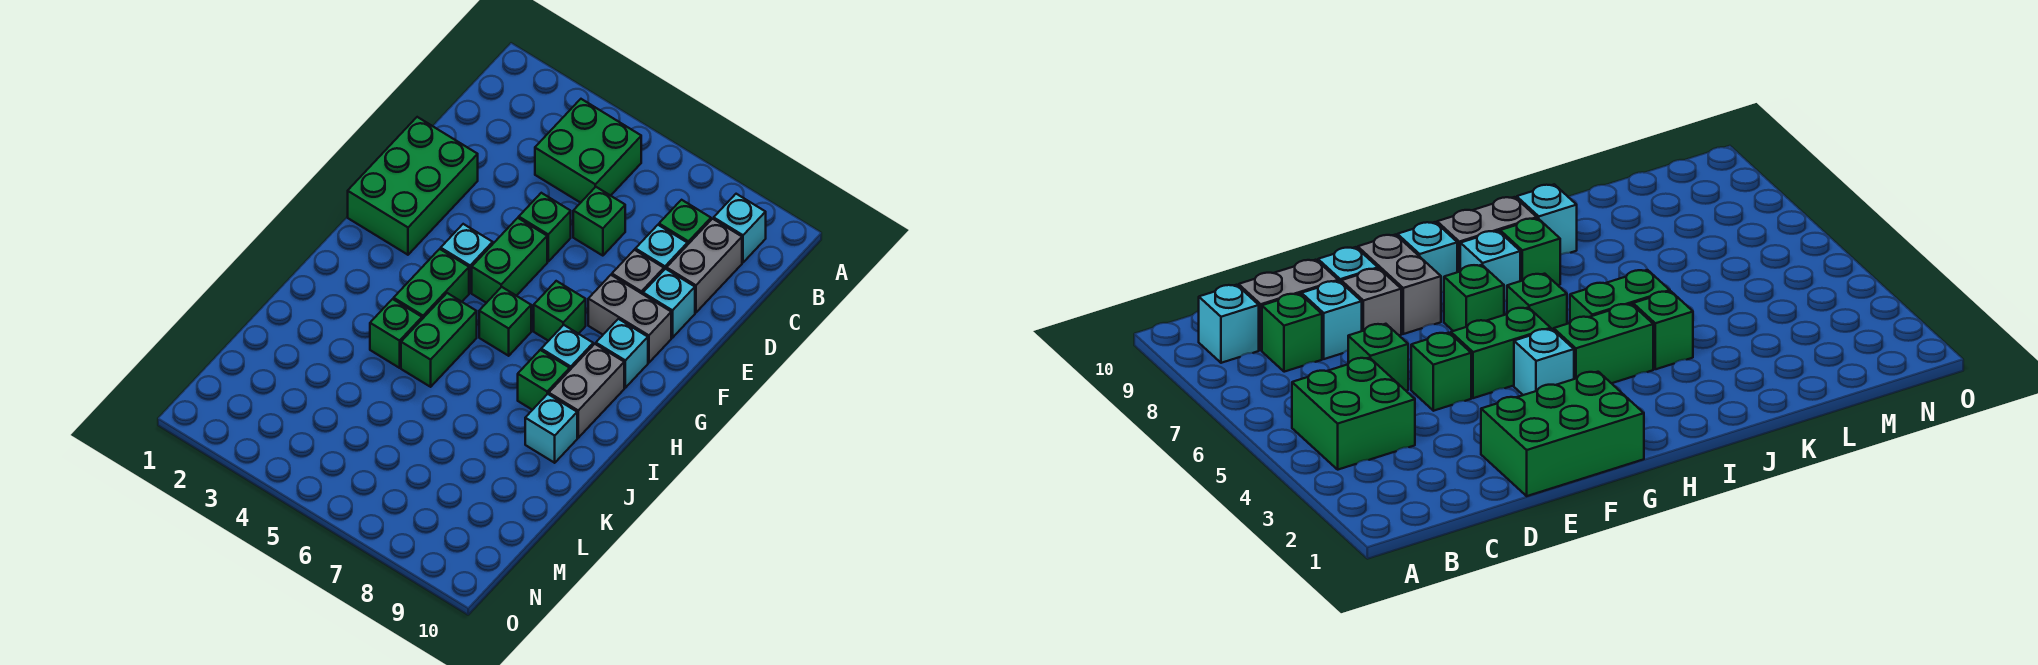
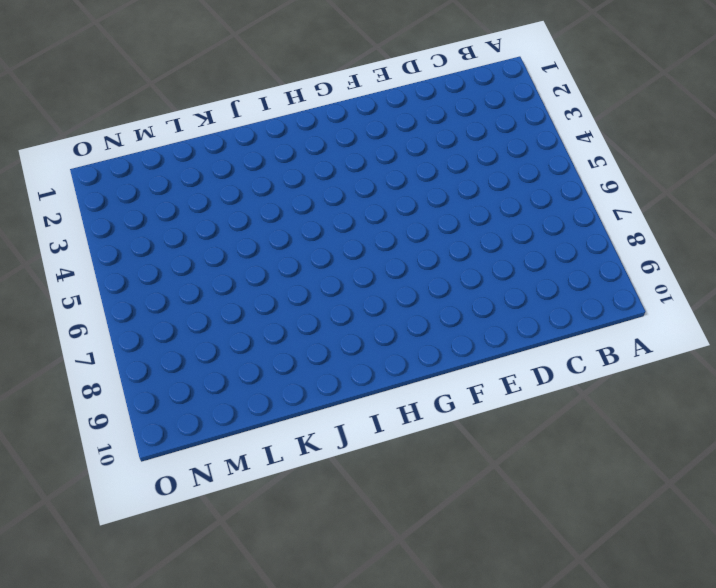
none -> green 2x2 brick [535,99,641,203]
none -> cyan 1x1 brick [714,194,766,262]
none -> green 1x1 brick [659,200,711,245]

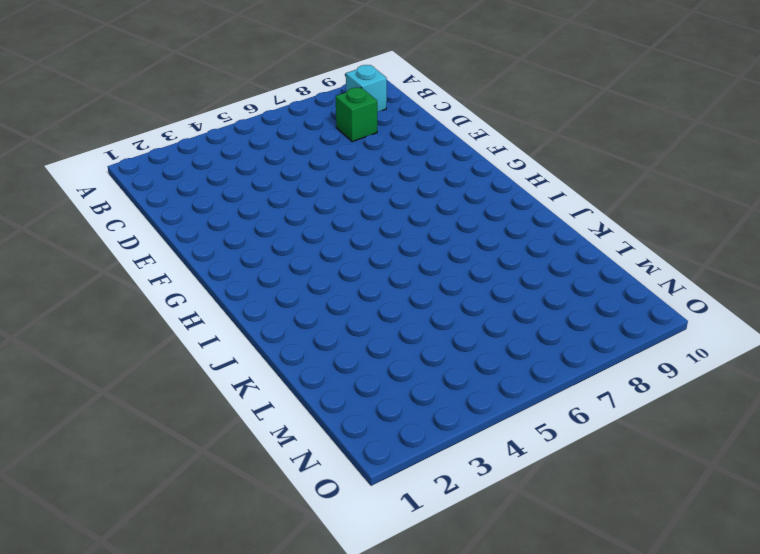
none -> green 2x2 brick [535,99,641,203]
none -> grey 1x2 brick [667,219,742,313]
none -> green 1x1 brick [573,187,625,256]

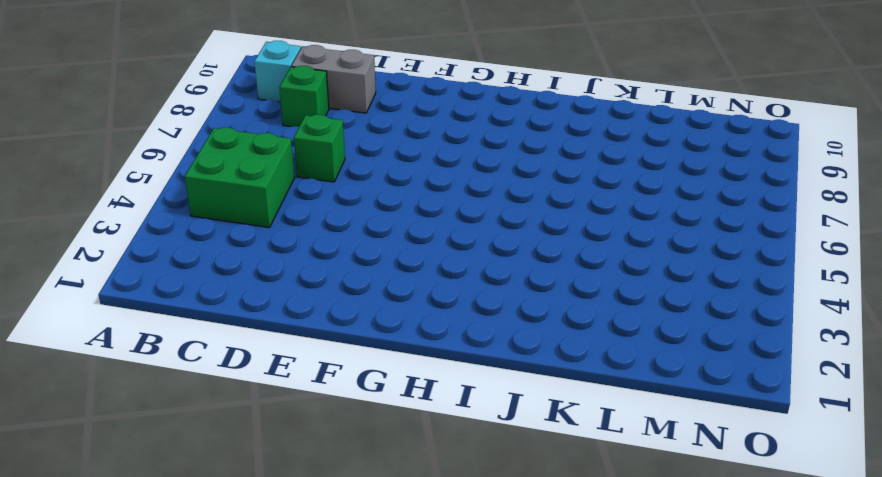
none -> cyan 1x1 brick [635,225,687,270]
none -> green 2x3 brick [348,117,478,255]
none -> green 1x1 brick [519,193,571,261]

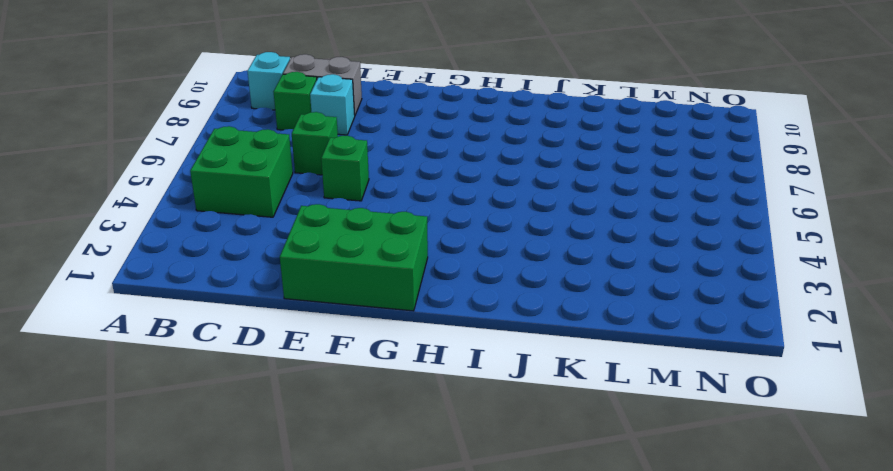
none -> grey 1x1 brick [612,250,664,294]
none -> cyan 1x1 brick [643,269,695,338]
none -> green 1x2 brick [472,218,547,303]

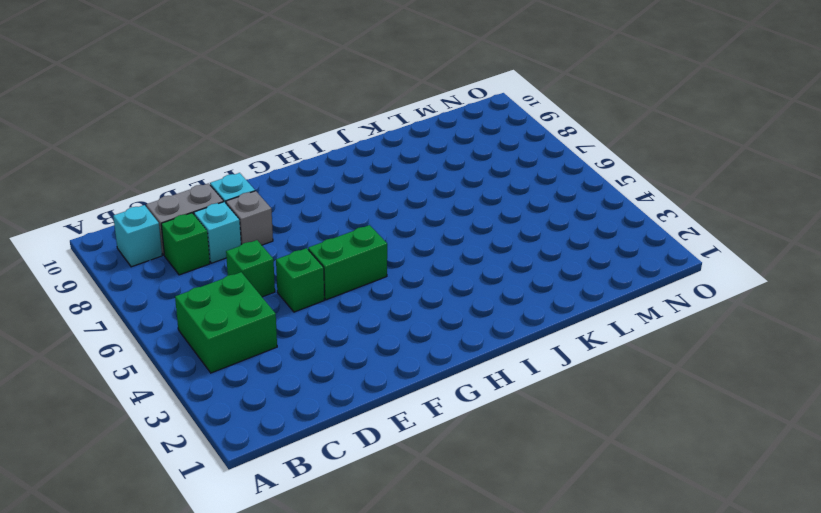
none -> green 2x3 brick [348,117,478,255]
none -> grey 1x2 brick [588,275,671,363]
none -> cyan 1x1 brick [441,224,493,293]

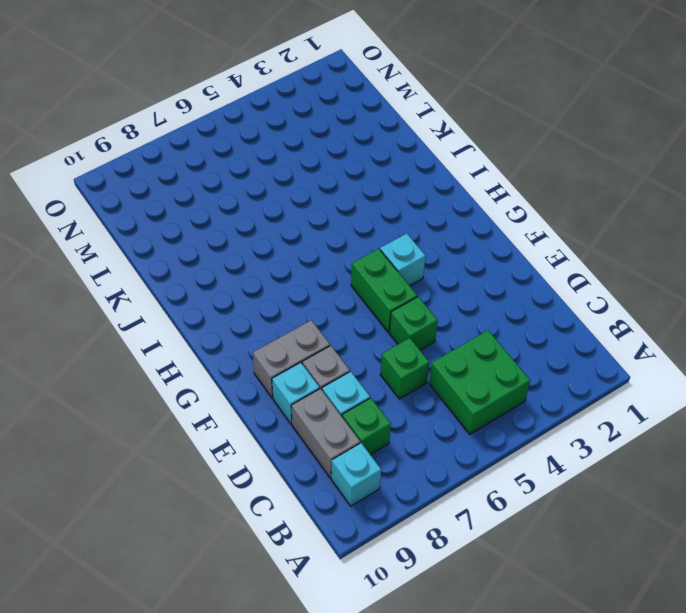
none -> green 2x3 brick [348,117,478,255]
none -> green 1x1 brick [534,281,586,341]
none -> cyan 1x1 brick [596,319,648,388]

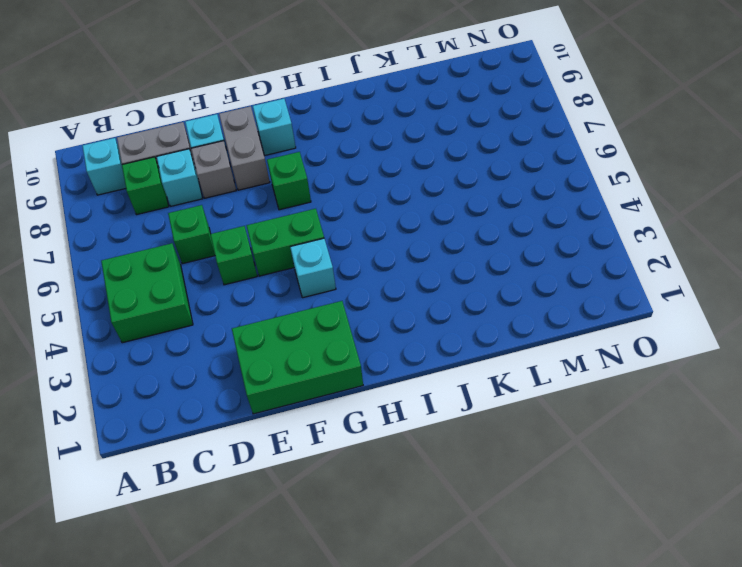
none -> green 1x2 brick [394,249,469,319]
none -> green 1x1 brick [479,287,531,356]
none -> cyan 1x1 brick [541,325,593,370]

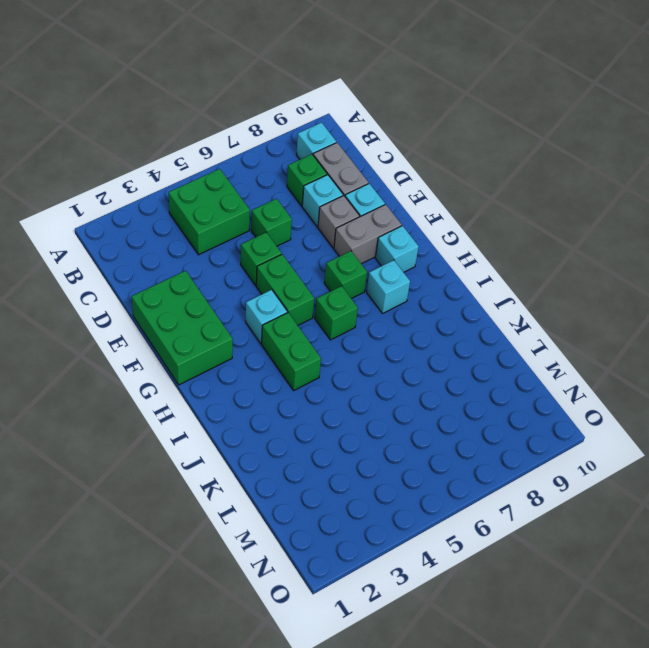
none -> grey 1x2 brick [549,344,624,438]
none -> green 1x2 brick [401,293,477,387]
none -> green 1x1 brick [518,350,570,410]

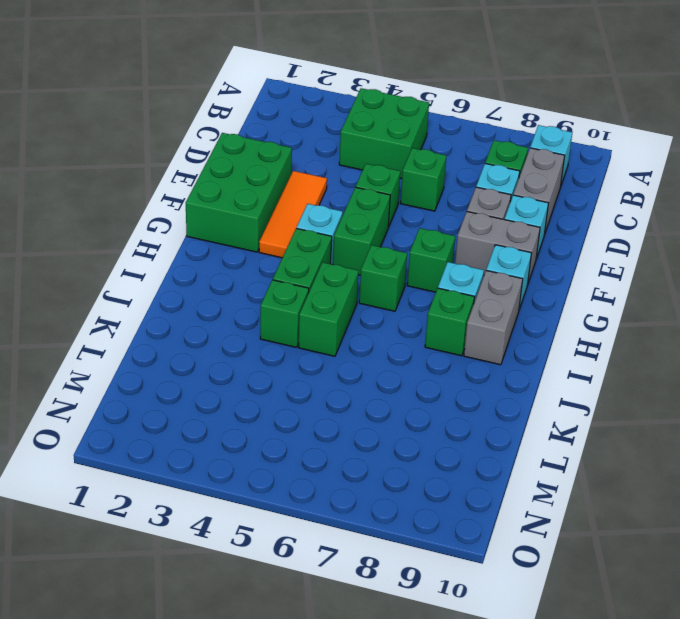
orange 1x3 tile [259,171,327,258] -> none
none -> cyan 1x1 brick [525,394,577,463]

